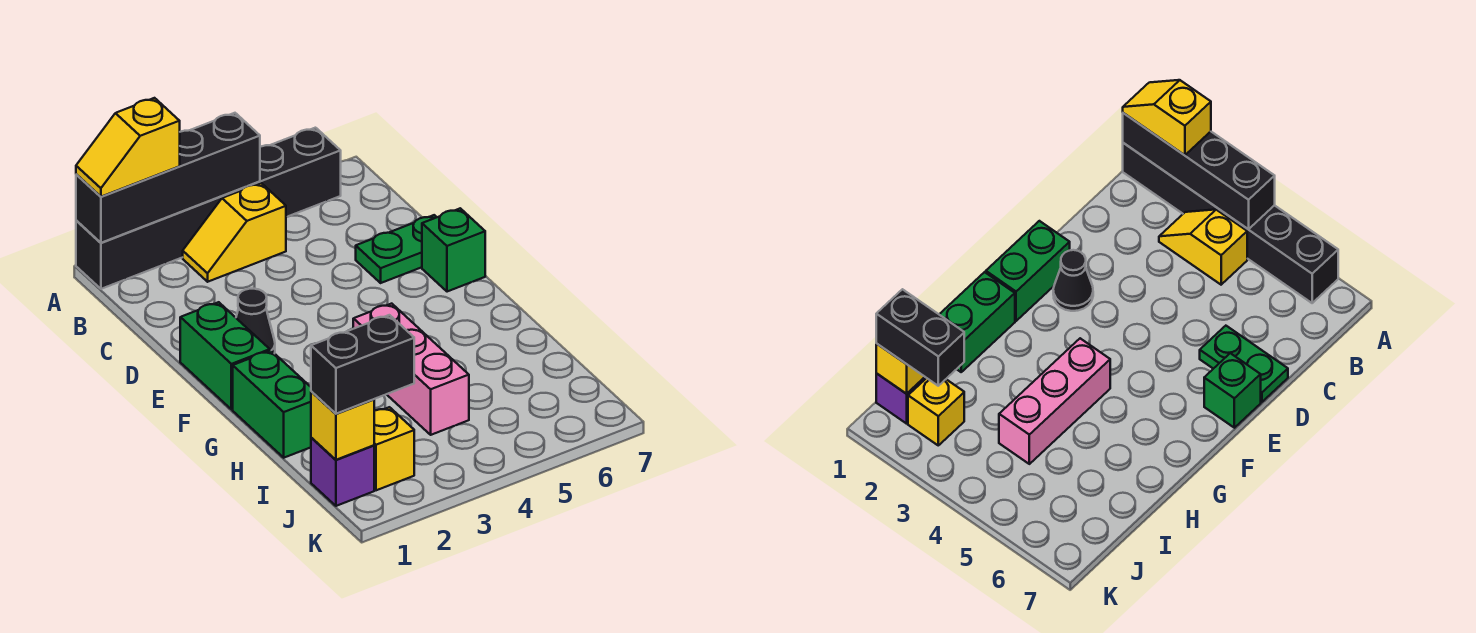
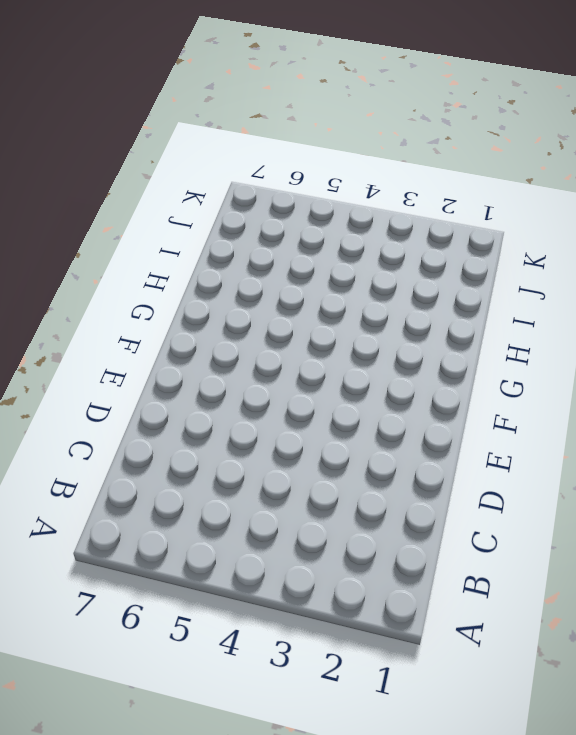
none -> black 1x6 brick [76,128,341,289]
none -> yellow 1x2 slope [183,183,286,282]
none -> green 1x2 plate [356,215,437,283]

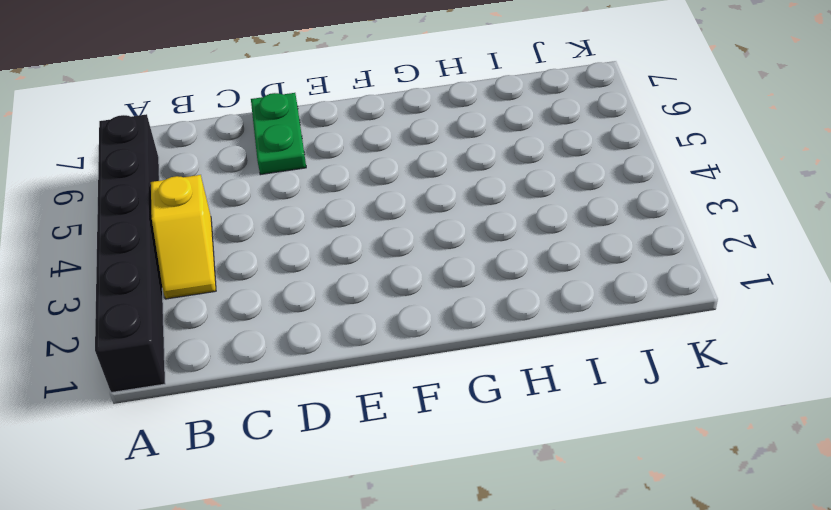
none -> green 1x2 brick [180,302,270,410]
none -> black 1x1 cone [236,289,275,353]
none -> green 1x1 brick [422,208,485,292]

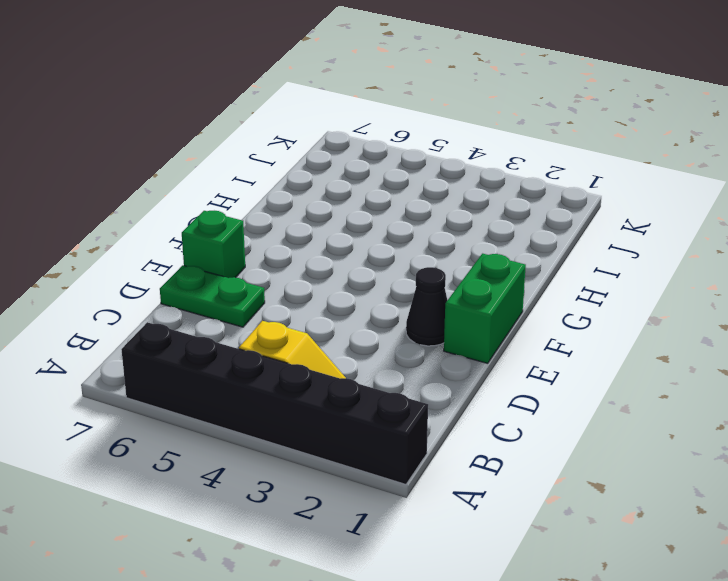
none -> green 1x2 brick [233,351,311,458]
none -> pink 1x3 brick [353,304,469,435]
none -> purple 1x1 brick [311,438,374,506]

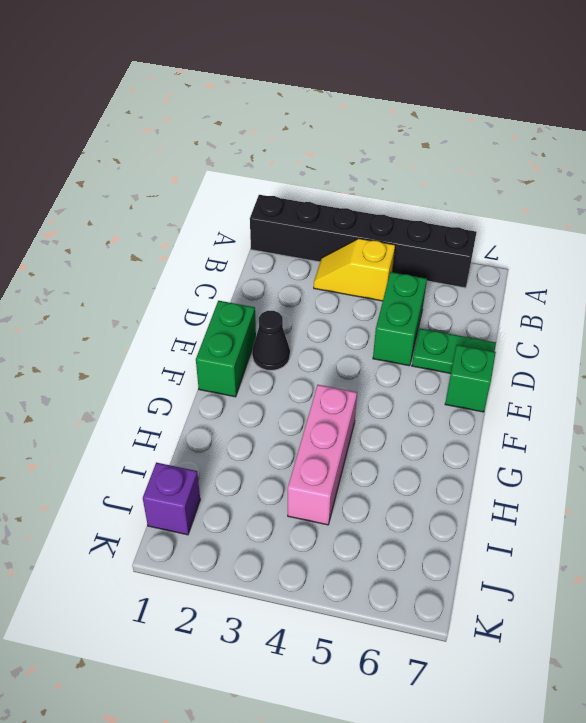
green 1x2 brick [373,272,427,366] -> green 1x2 brick moved to [233,351,311,458]
none -> yellow 1x1 brick [374,407,414,490]
none -> black 1x4 brick [76,113,260,243]
none -> yellow 1x1 brick [311,391,374,460]

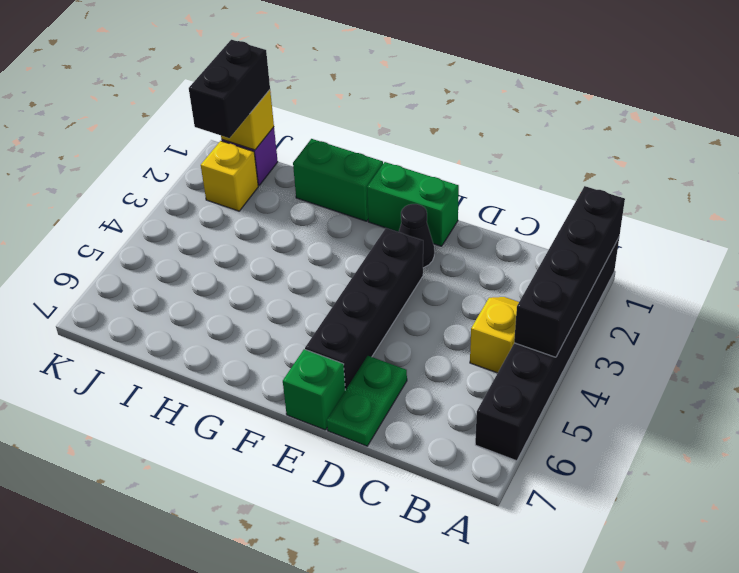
black 1x4 brick [305,228,423,390] -> none
none -> pink 1x3 brick [353,304,469,435]
none -> yellow 1x2 slope [76,98,180,197]

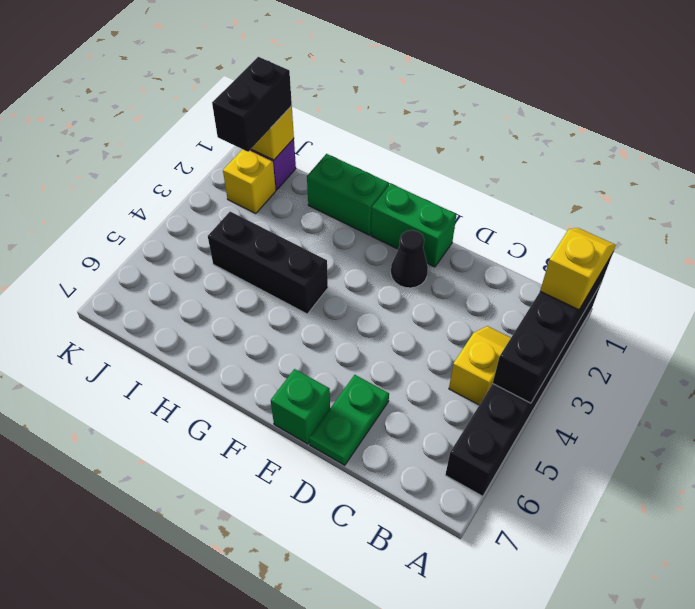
black 1x3 brick [208,212,328,314] -> pink 1x3 brick [353,304,469,435]

